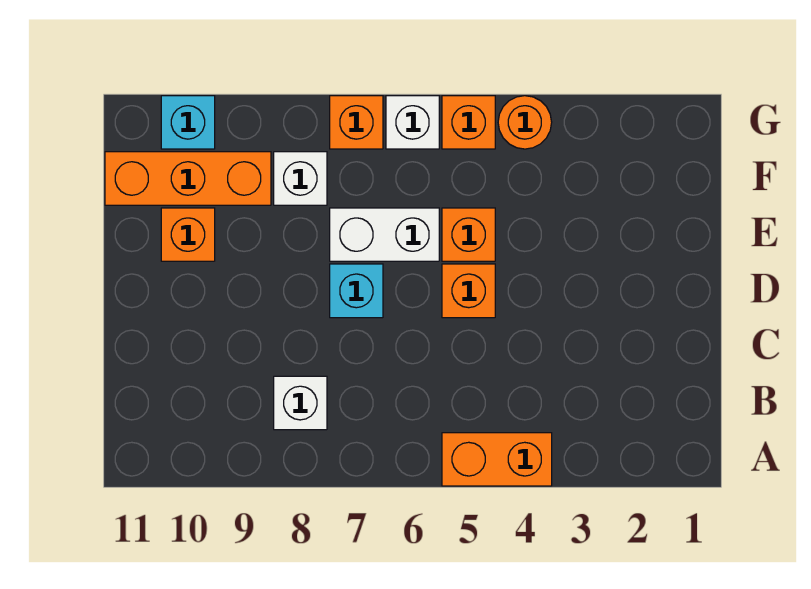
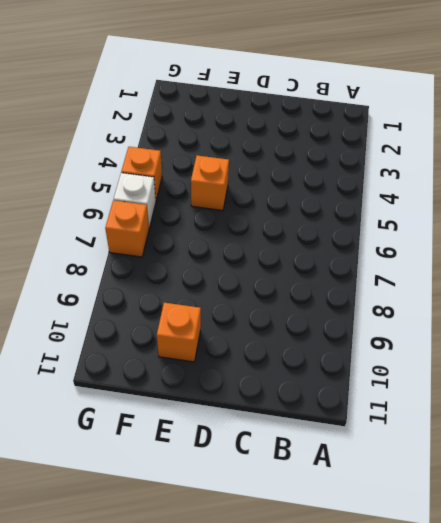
none -> orange 1x2 brick [442,433,552,486]
none -> white 1x1 brick [274,376,327,430]
none -> orange 1x1 brick [442,264,495,318]

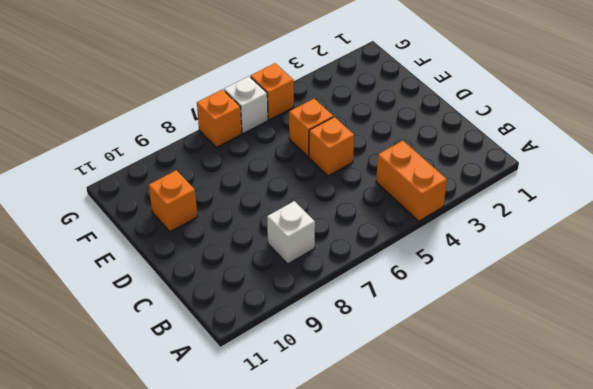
orange 1x2 brick [376,141,447,221] -> orange 1x2 brick turned to [442,433,552,486]
none -> cyan 1x1 brick [330,264,383,318]
none -> white 1x2 brick [330,208,439,261]
none -> white 1x1 brick [274,152,327,205]

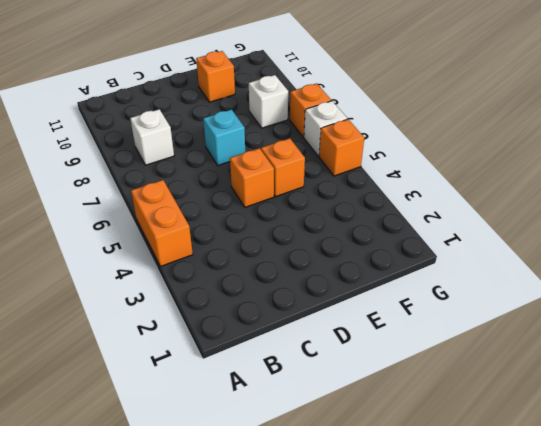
none -> white 1x2 brick [330,208,439,261]
none -> orange 1x3 brick [105,152,271,205]
none -> orange 1x1 round brick [498,96,552,149]

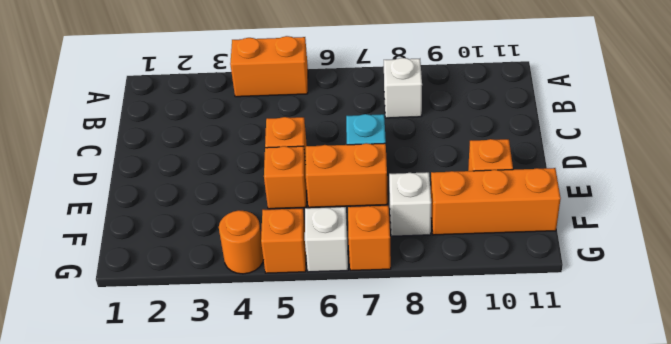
orange 1x2 brick [306,143,388,207] -> white 1x2 brick [330,208,439,261]
none -> cyan 1x1 brick [161,96,215,149]

